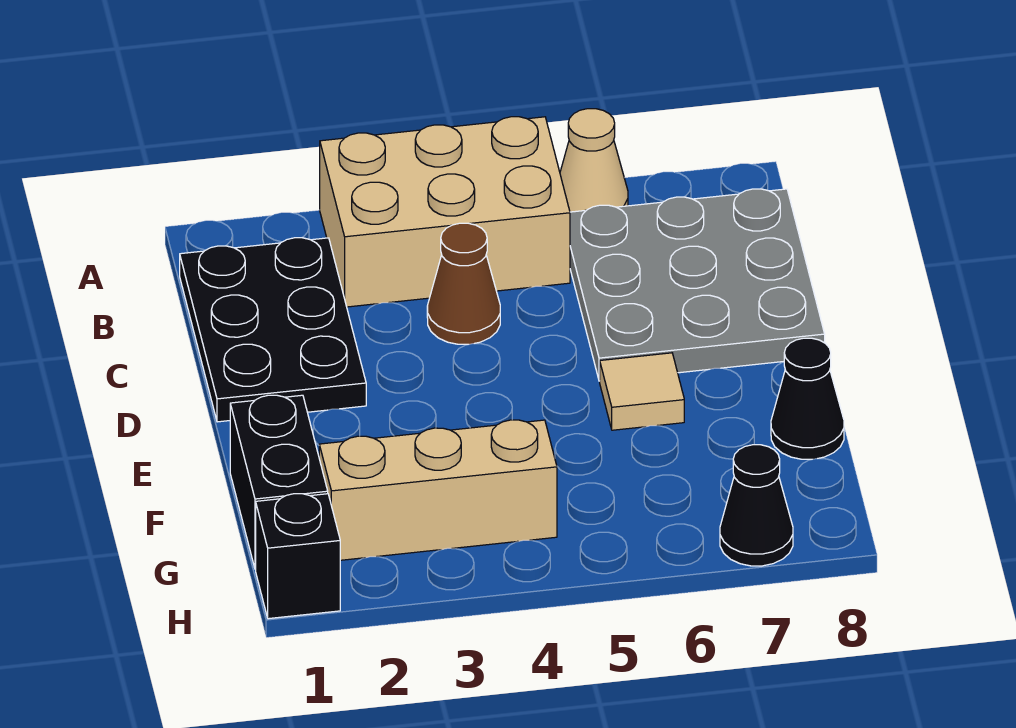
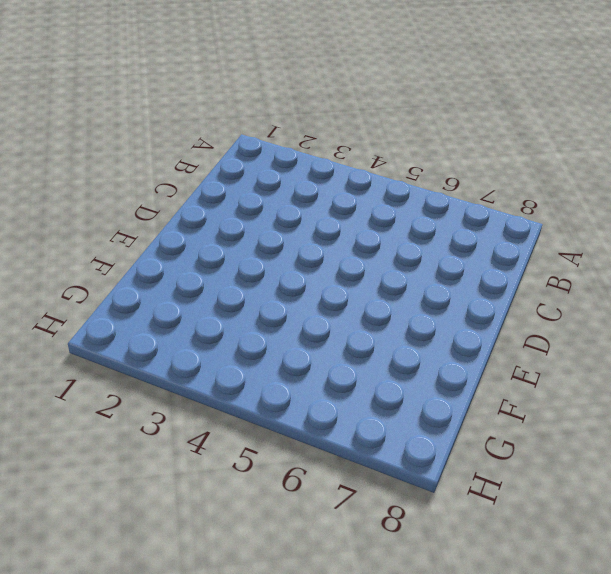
none -> tan 2x3 brick [320,117,570,307]
none -> tan 1x1 cone [560,109,628,212]

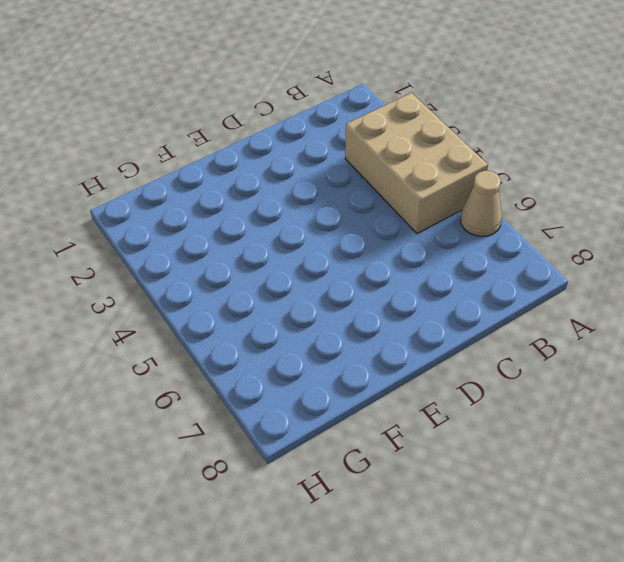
none -> black 2x3 plate [180,238,366,422]
none -> grey 3x3 plate [570,189,825,381]

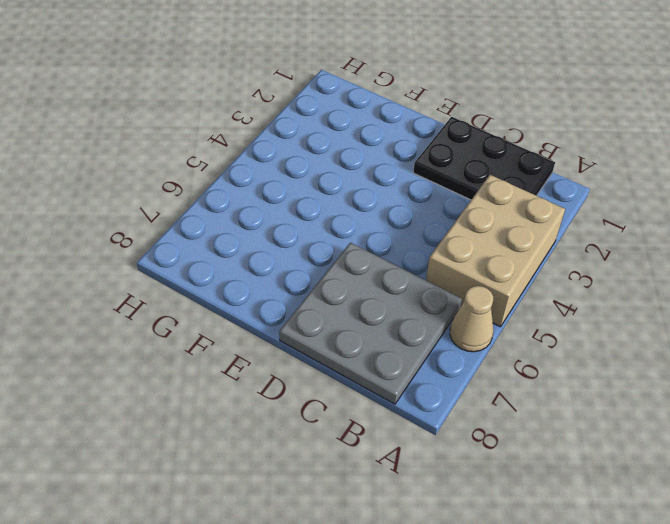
none -> brown 1x1 cone [427,223,500,344]
none -> tan 1x1 tile [600,353,684,430]

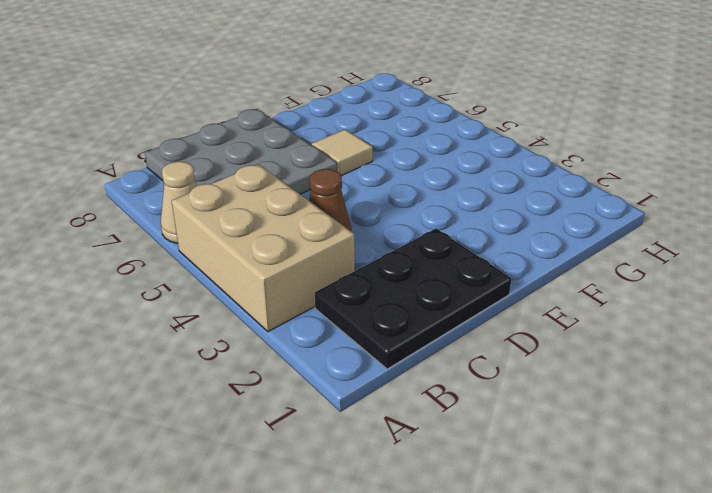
none -> black 1x2 brick [230,395,328,569]
none -> black 1x1 cone [771,338,844,459]

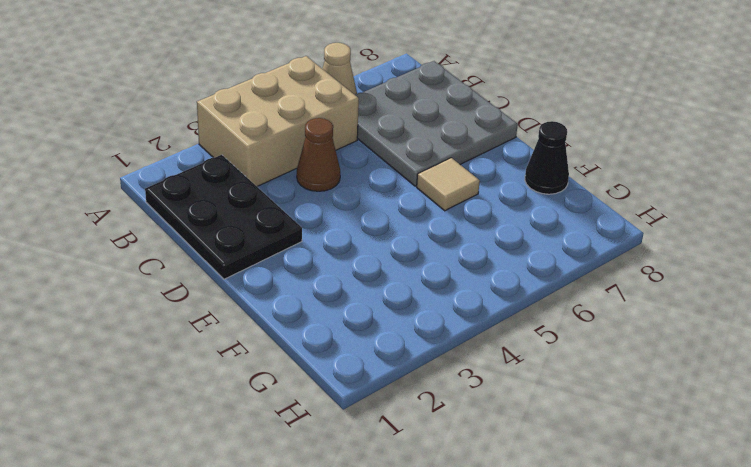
none -> black 1x2 brick [230,395,328,569]
none -> tan 1x3 brick [319,420,557,560]

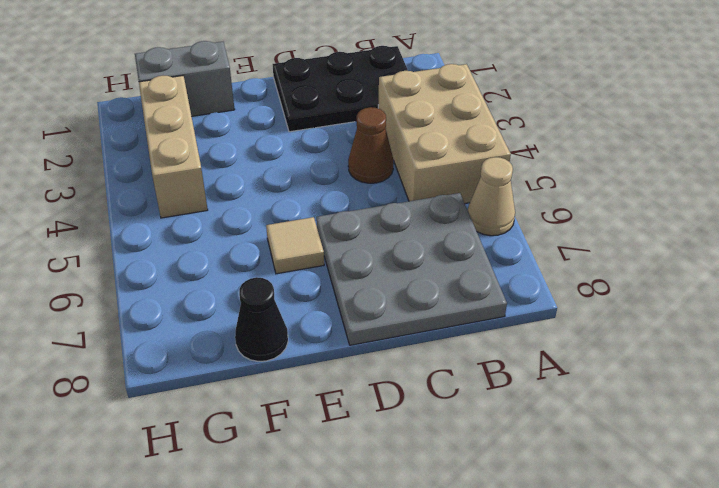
grey 1x2 brick [135,41,235,116] -> black 1x2 brick [230,395,328,569]
none -> black 1x1 brick [256,494,340,619]
none -> black 1x1 cone [720,445,793,566]

